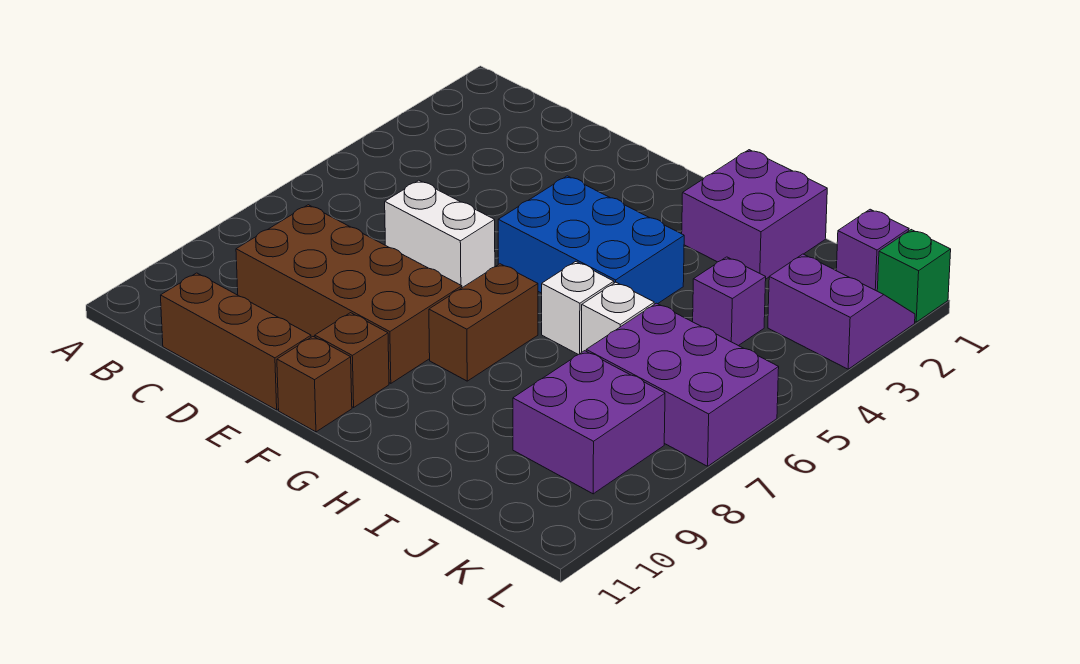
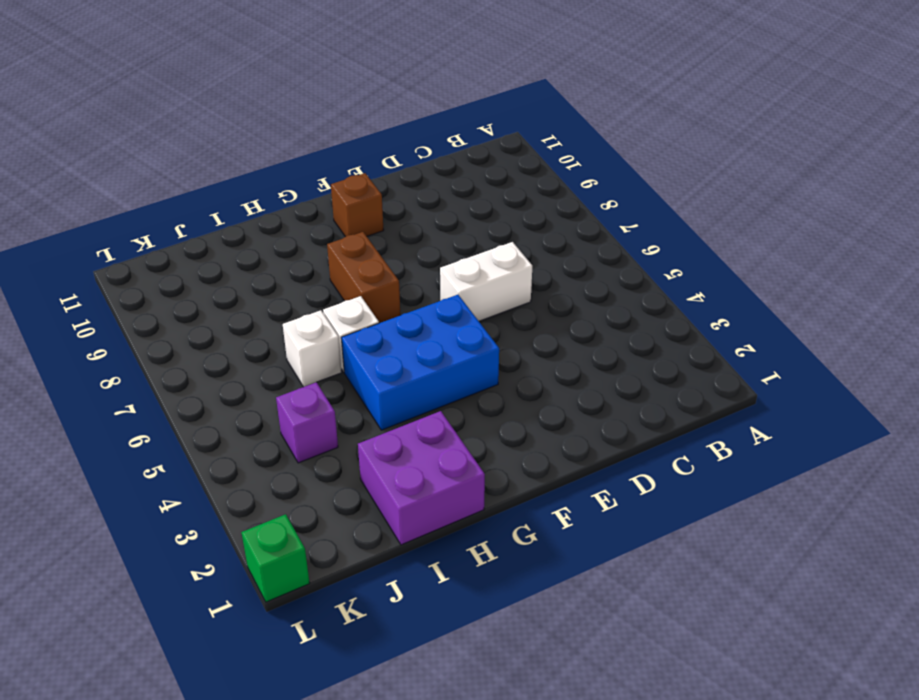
none -> brown 2x4 brick [236,205,462,383]
none -> brown 1x3 brick [161,273,311,410]
none -> brown 1x1 brick [277,337,352,432]

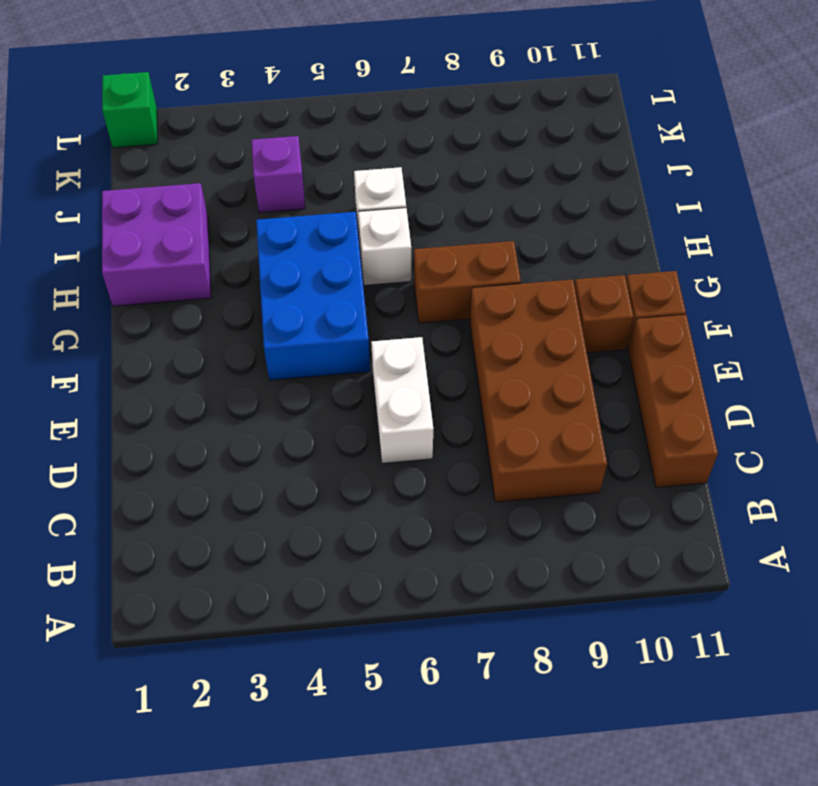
none -> purple 2x3 brick [586,303,779,466]
none -> purple 2x2 brick [513,351,665,494]
none -> purple 1x1 brick [836,209,909,291]

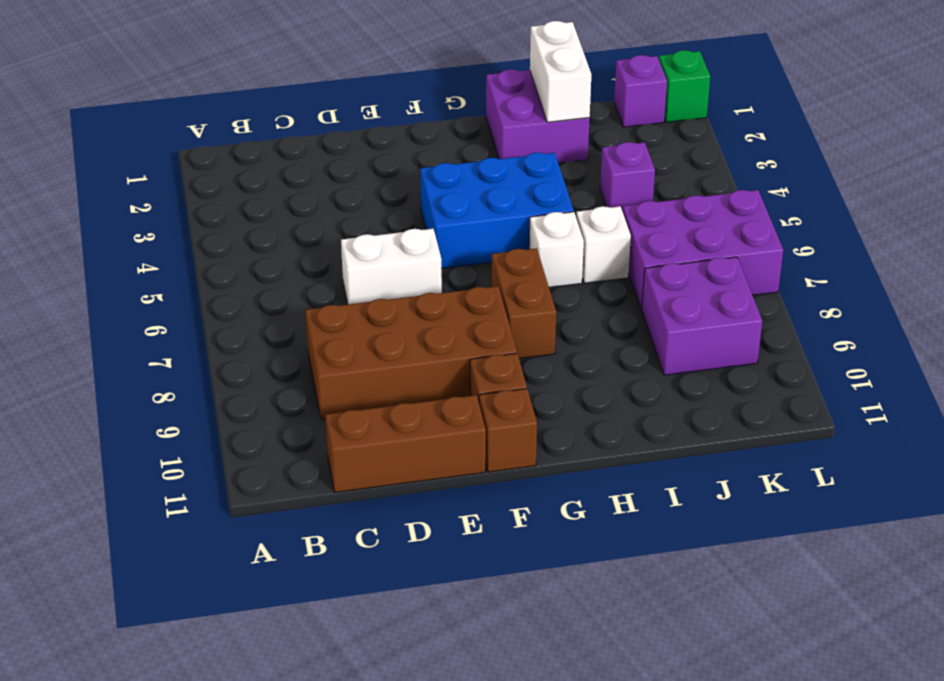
white 1x2 brick [530,21,591,122] -> none
none -> purple 2x2 slope [768,254,915,369]

